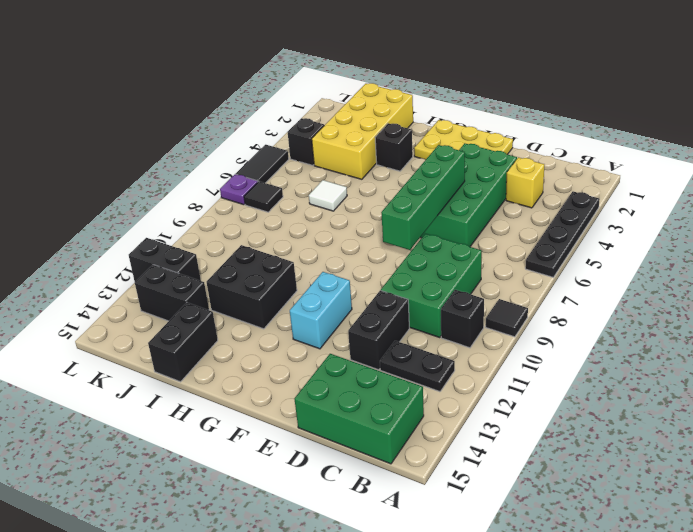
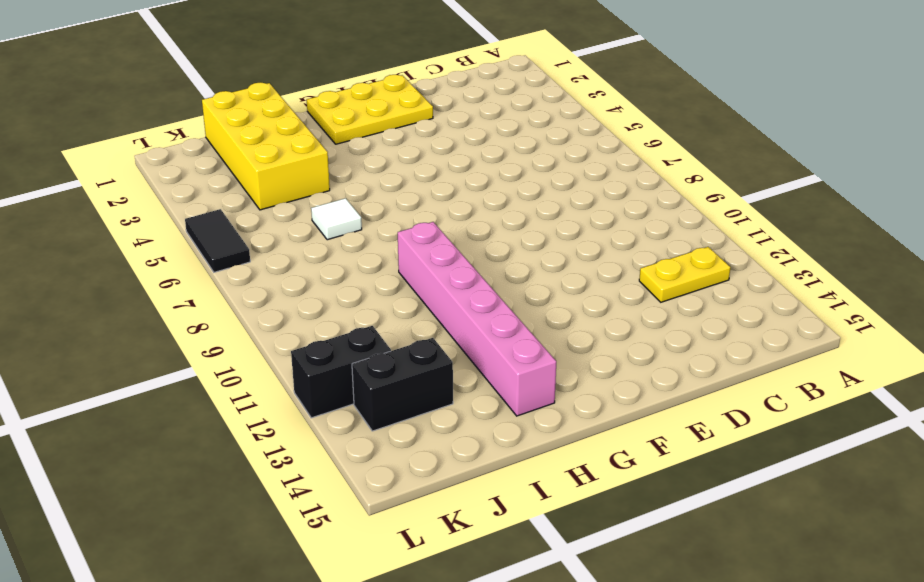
yellow 1x2 plate [639,247,730,302] -> black 1x2 plate [380,341,455,392]
pink 1x6 brick [398,222,556,416] -> black 2x2 brick [207,245,297,329]
none -> black 1x4 plate [525,191,600,277]
none -> black 1x1 tile [486,299,528,337]
none -> black 1x1 brick [441,290,484,348]

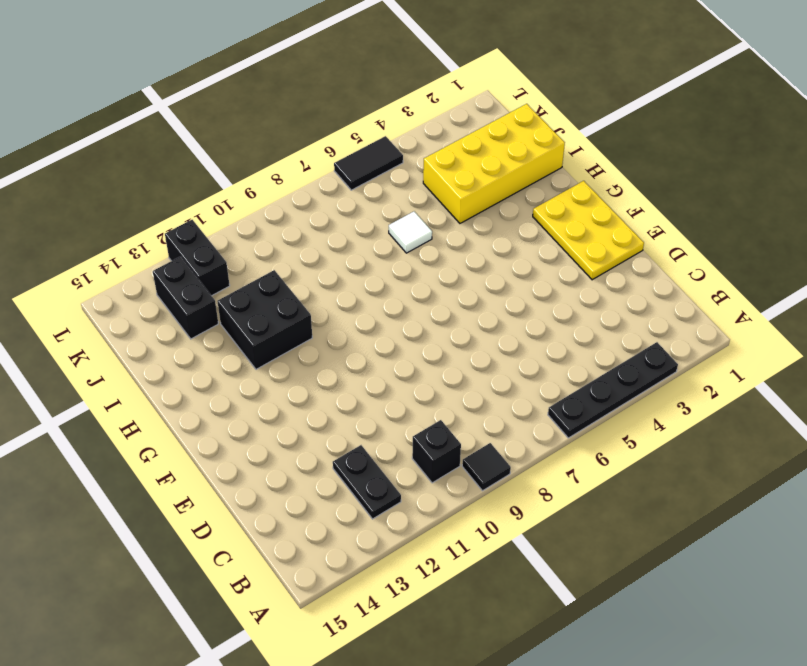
none -> green 2x3 brick [294,354,424,464]
none -> yellow 1x1 brick [506,157,544,208]
none -> green 2x3 brick [381,234,482,337]

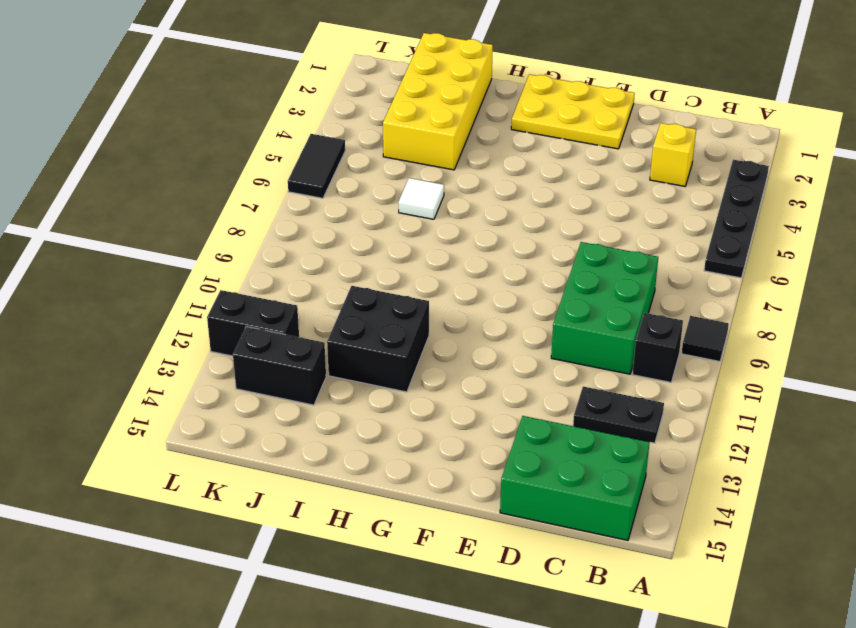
none -> green 2x4 brick [421,143,517,247]
none -> black 1x2 brick [348,290,409,370]
none -> cyan 1x2 brick [290,272,352,349]

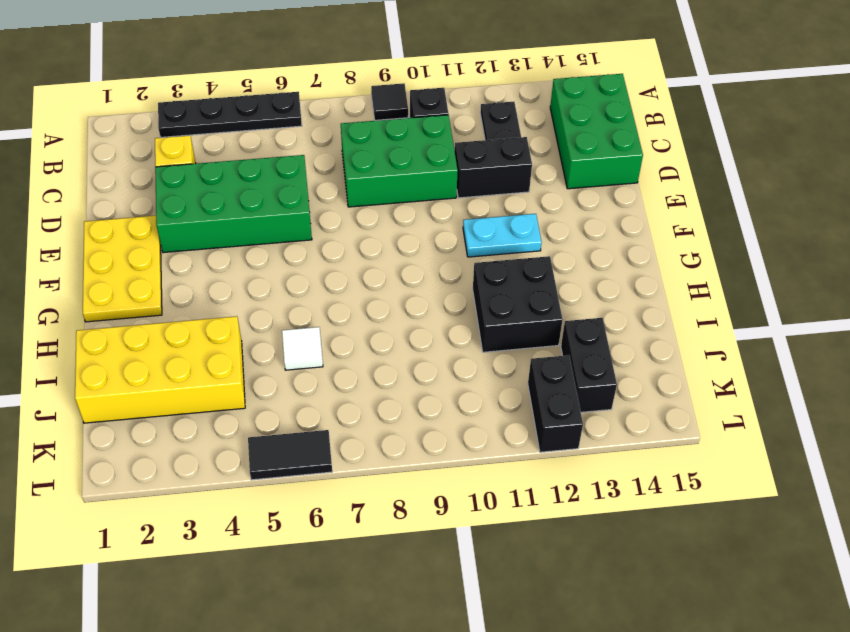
cyan 1x2 plate [463,214,542,257] -> cyan 1x2 brick [290,272,352,349]
none -> black 1x1 brick [375,123,413,171]
none -> black 1x2 brick [148,303,218,382]
none -> black 1x1 brick [288,118,324,165]

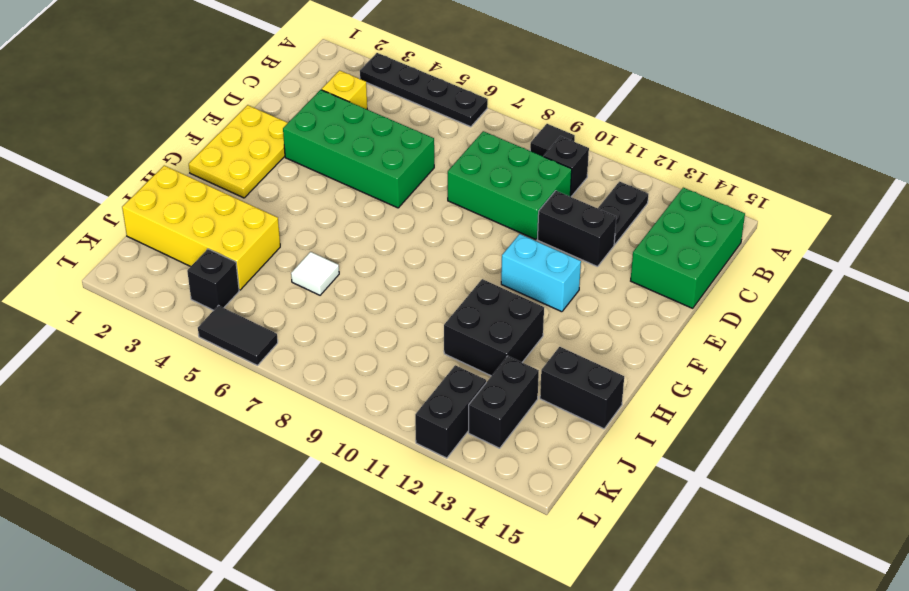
none -> black 1x1 brick [375,123,413,171]
none -> black 1x1 tile [244,181,283,212]
none -> purple 1x1 plate [220,174,258,205]

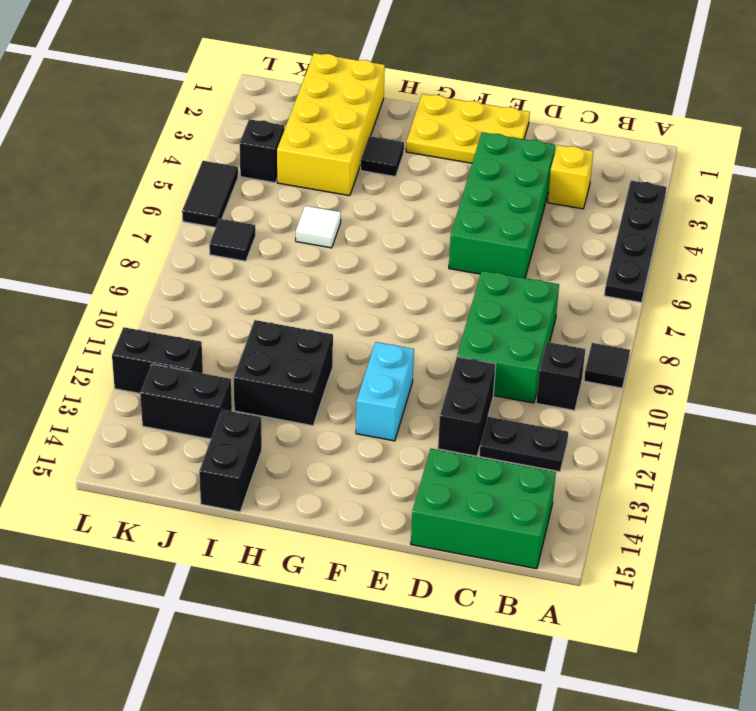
black 1x1 tile [361,136,404,177] -> black 1x1 brick [375,123,413,171]
none -> purple 1x1 plate [220,174,258,205]
none -> green 1x4 brick [381,145,465,250]

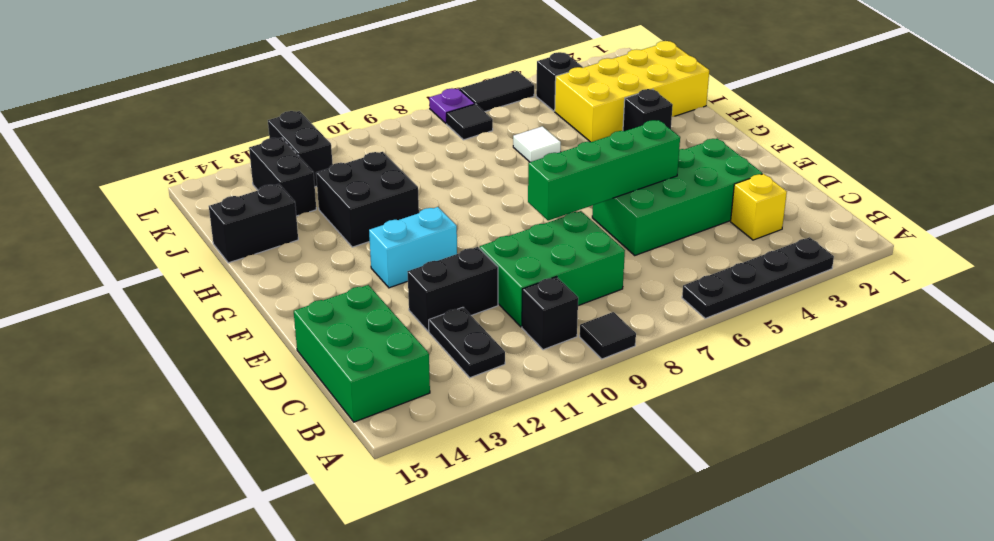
none -> yellow 2x3 plate [414,120,513,160]

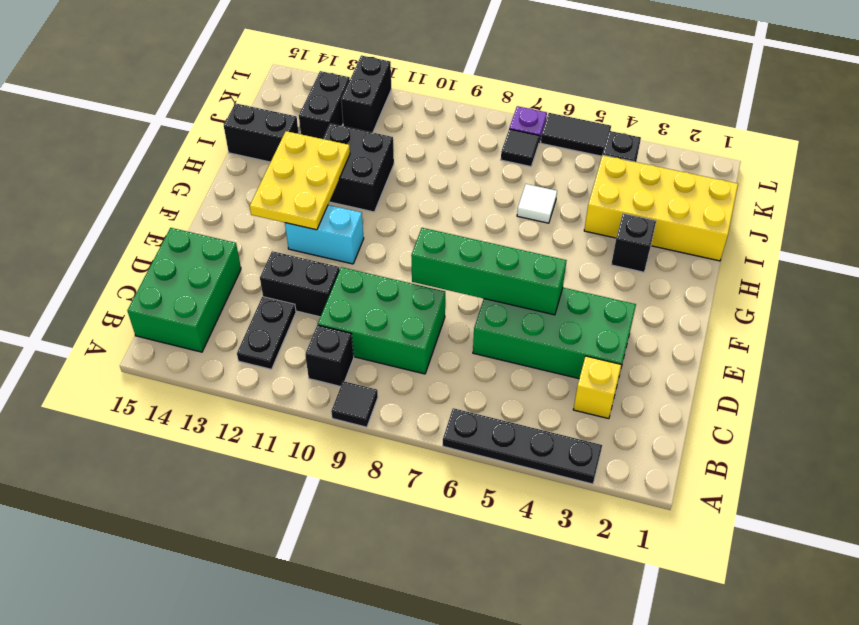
yellow 2x3 plate [250,131,350,230] -> yellow 2x3 plate moved to [414,120,513,160]

